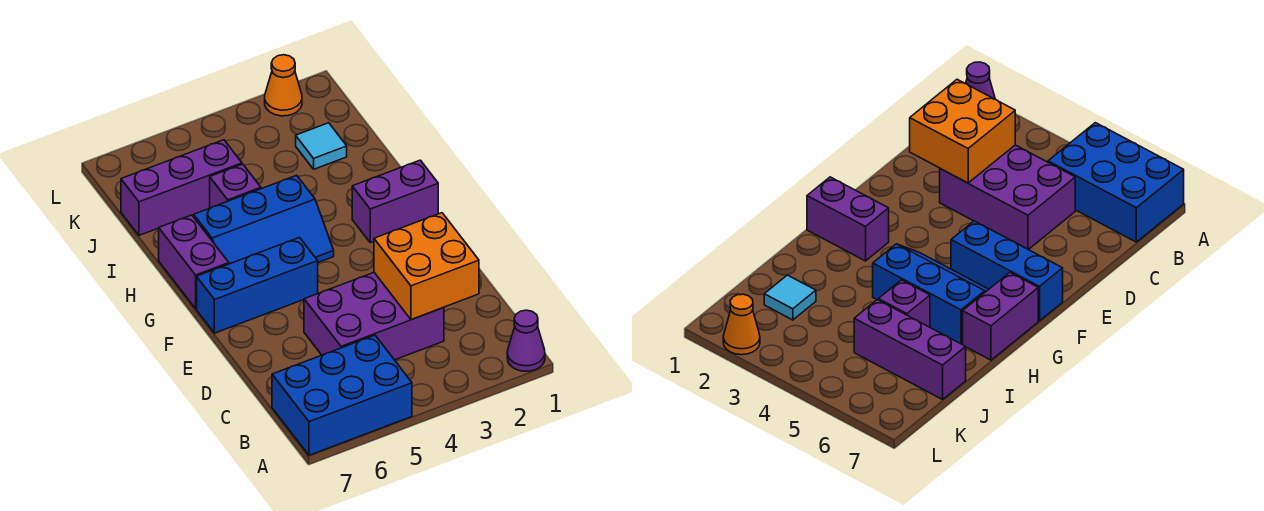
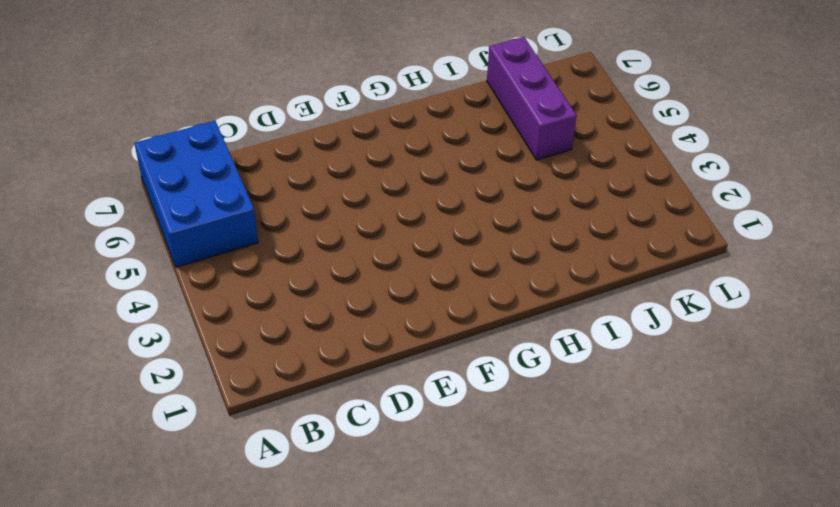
none -> purple 1x1 cone [507,310,545,371]
none -> purple 2x3 brick [304,273,444,360]
none -> blue 1x3 brick [197,238,318,333]

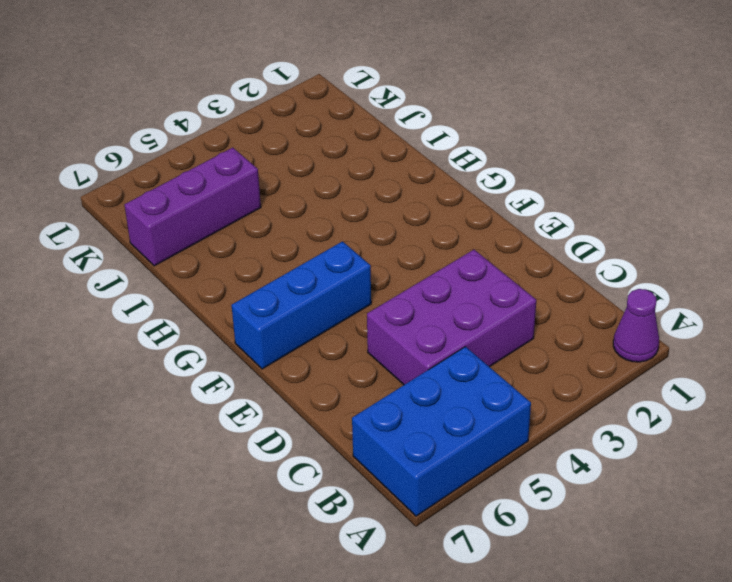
none -> purple 1x2 brick [352,160,438,243]
none -> blue 2x3 slope [194,175,334,264]
none -> purple 1x2 brick [159,215,229,309]

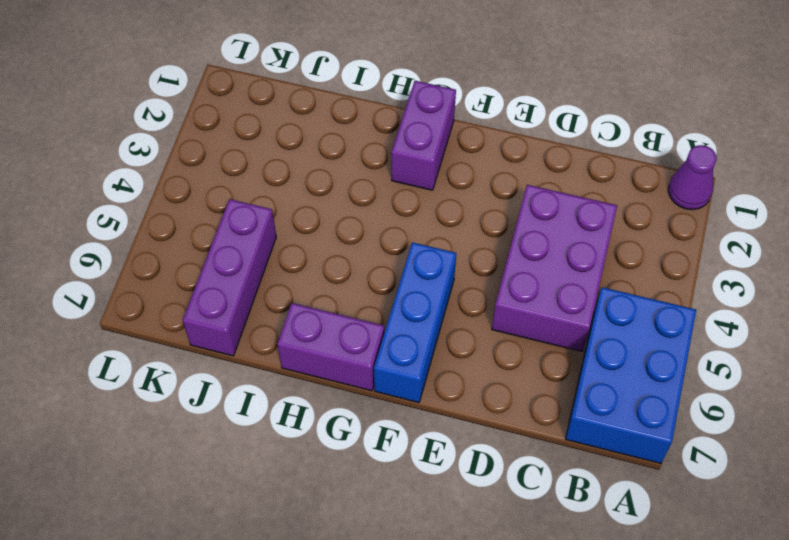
none -> blue 2x3 slope [194,175,334,264]
none -> purple 1x1 brick [210,164,261,208]
none -> cyan 1x1 tile [296,123,347,169]

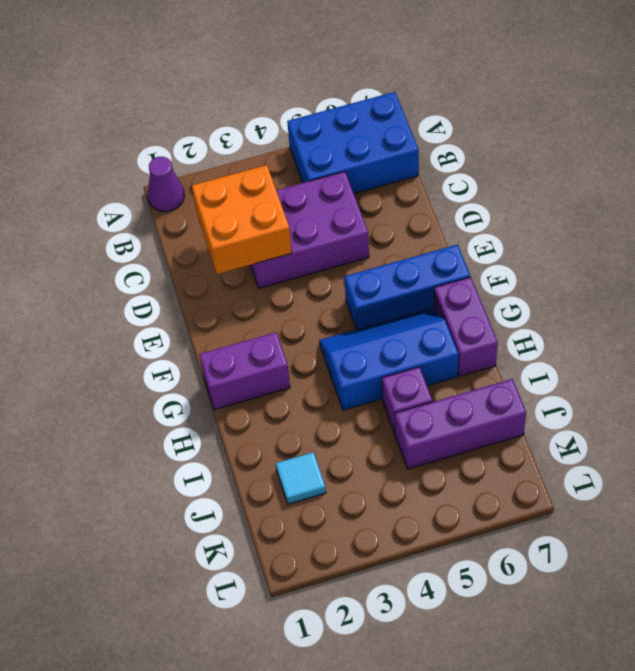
none -> orange 1x1 cone [265,55,302,116]

